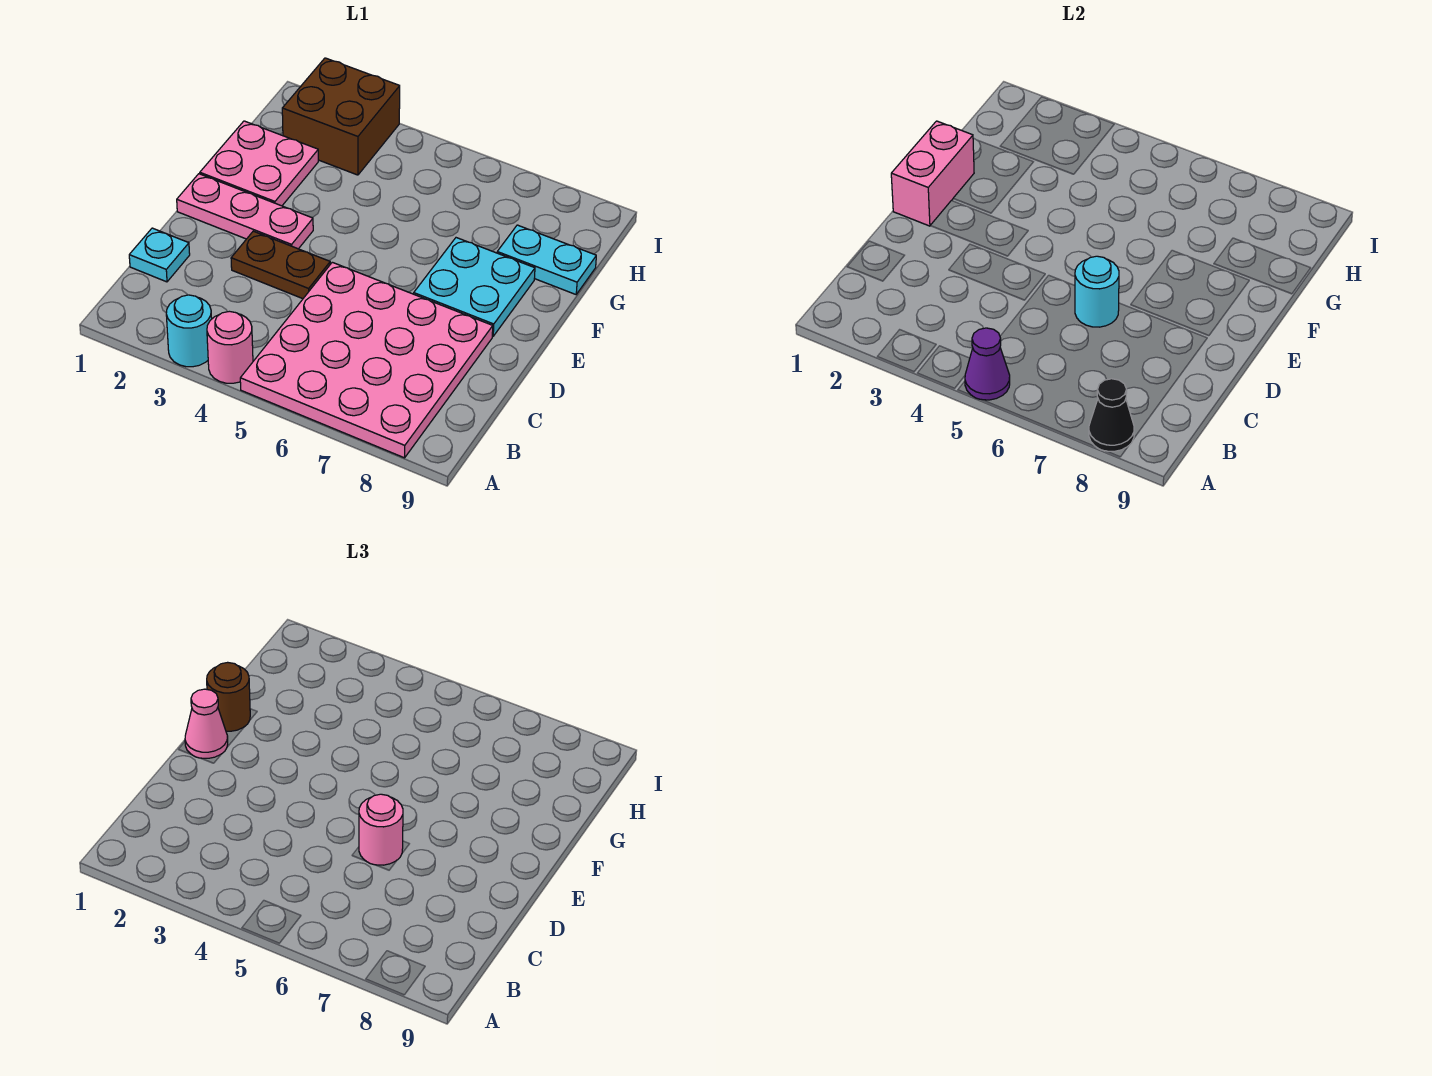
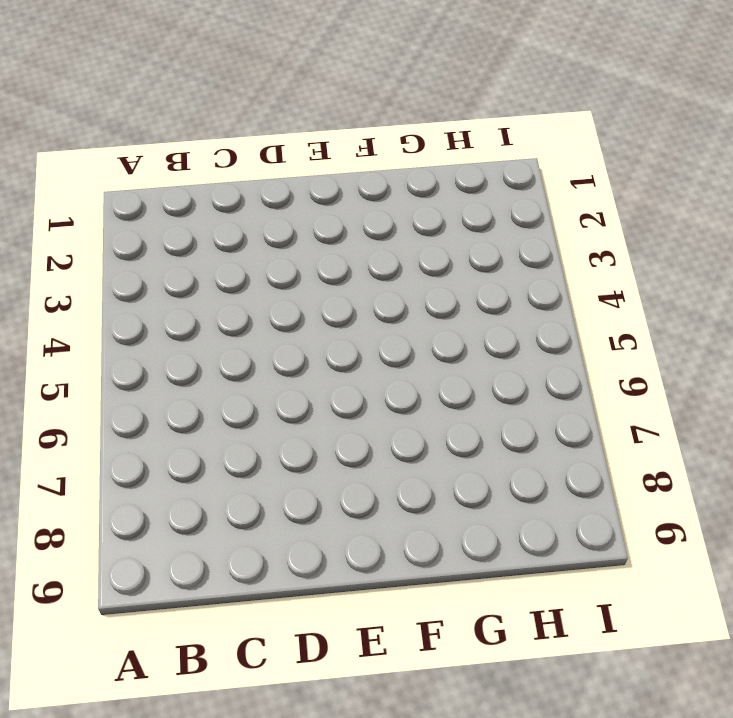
none -> cyan 1x1 round brick [166,295,212,367]
none -> pink 1x1 round brick [207,311,253,383]
none -> pink 4x4 plate [240,262,493,458]

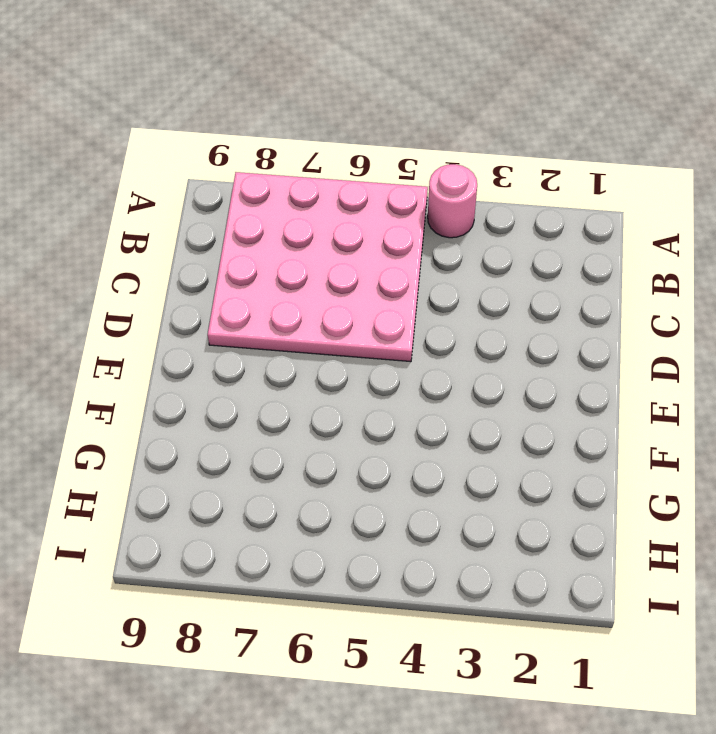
none -> cyan 1x1 round brick [166,295,212,367]
none -> cyan 1x1 plate [129,228,190,282]
none -> brown 1x2 plate [231,231,330,299]

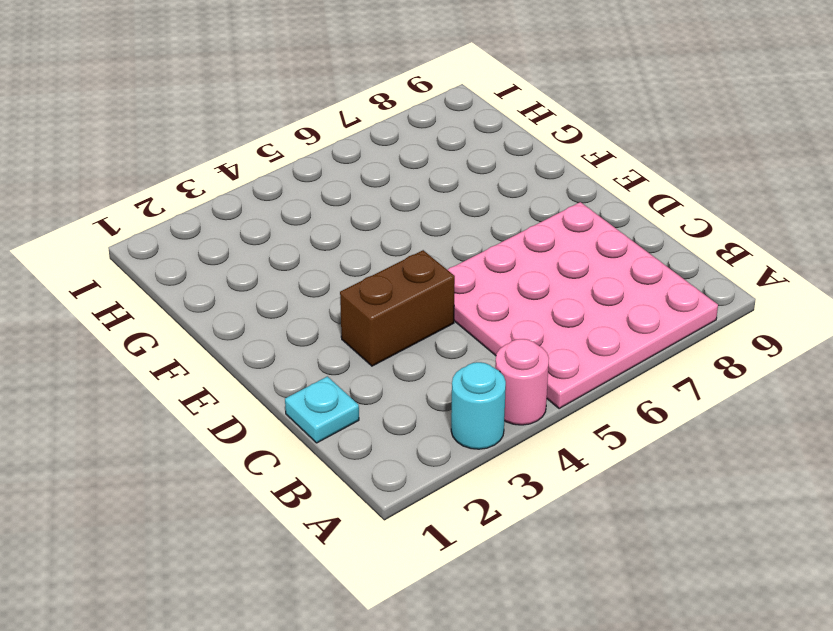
brown 1x2 brick [340,250,455,366] -> brown 1x2 plate [231,231,330,299]
none -> pink 1x3 plate [177,174,313,249]
none -> cyan 2x2 plate [414,238,535,336]
none -> pink 2x2 plate [200,121,318,206]

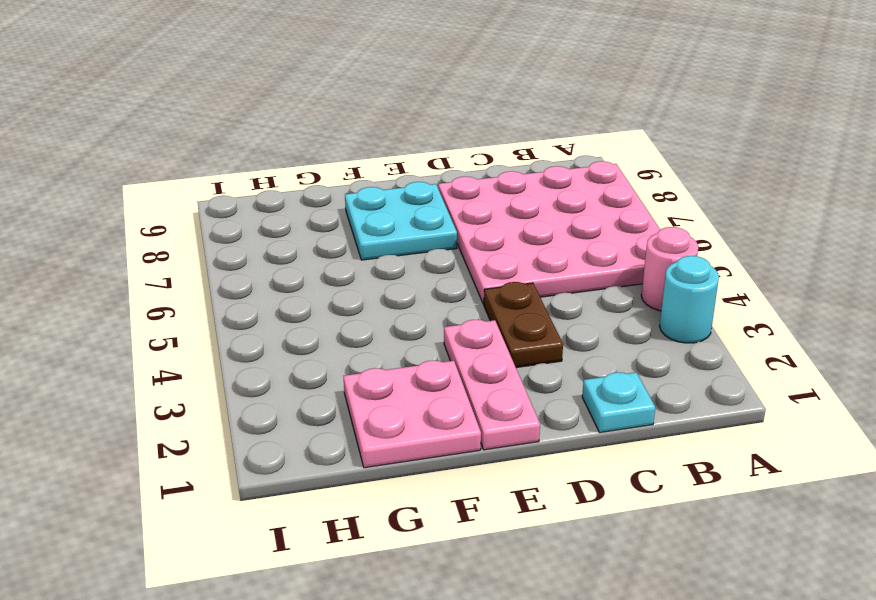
none -> cyan 1x2 plate [497,225,596,294]
none -> brown 2x2 brick [282,58,400,175]
none -> purple 1x1 cone [965,328,1010,400]

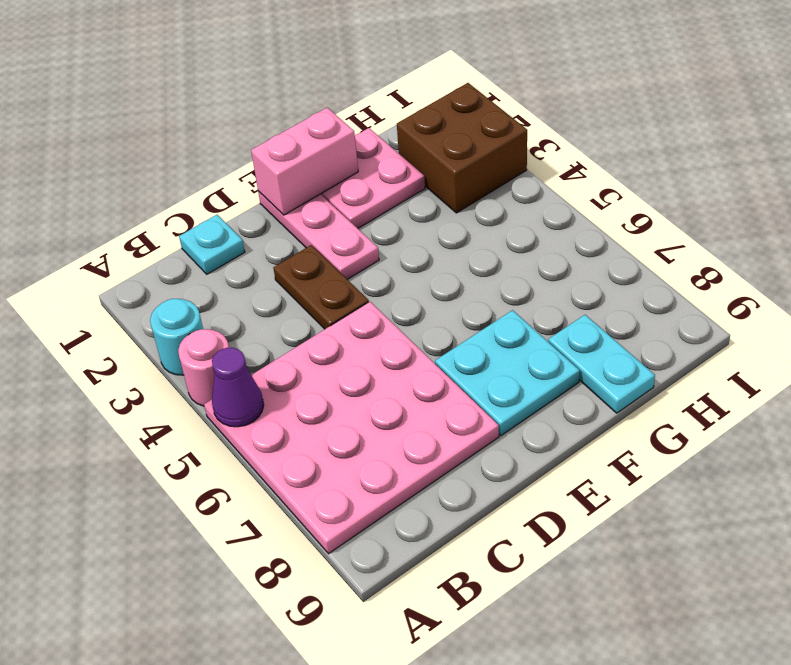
none -> black 1x1 cone [1089,379,1134,451]
none -> cyan 1x1 round brick [1075,256,1119,327]
none -> pink 1x1 round brick [359,794,403,865]

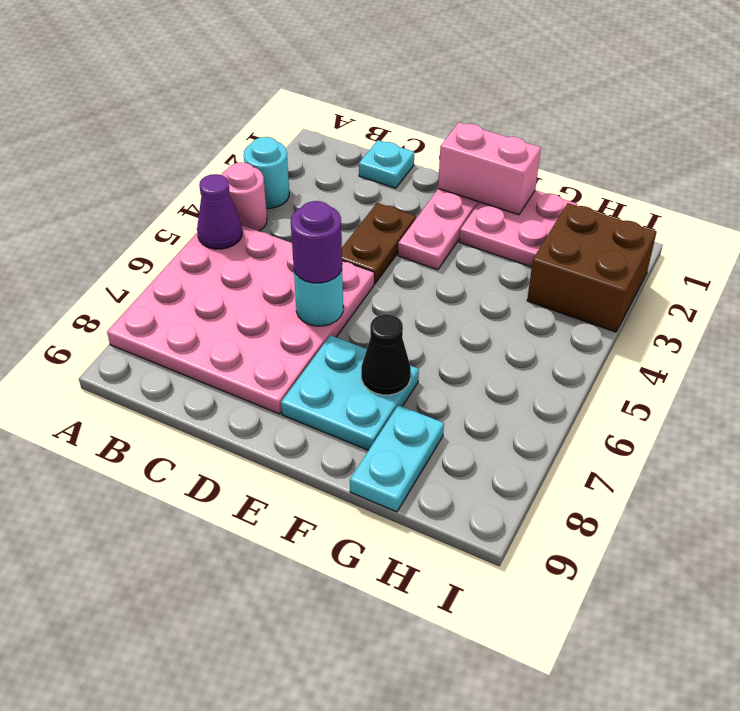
purple 1x1 round brick [291,201,342,283] -> pink 1x1 round brick [359,794,403,865]
black 1x1 cone [361,314,411,395] -> black 1x1 cone moved to [1089,379,1134,451]
none -> pink 1x1 cone [185,689,228,758]
none -> brown 1x1 round brick [207,662,250,731]

